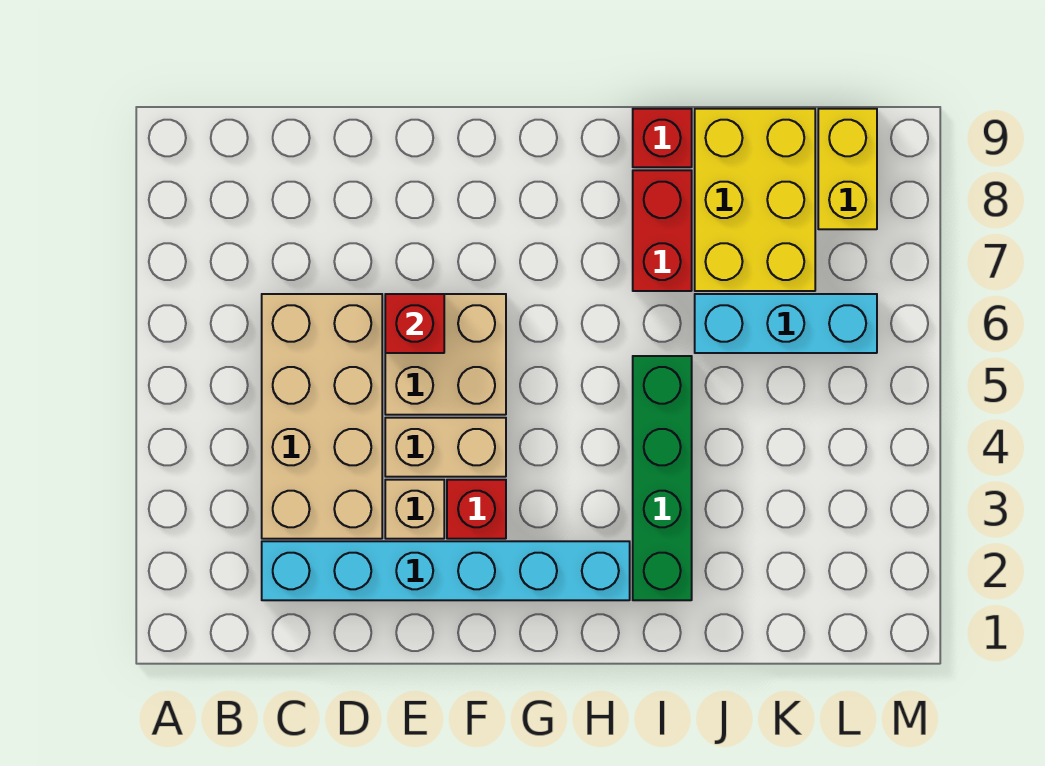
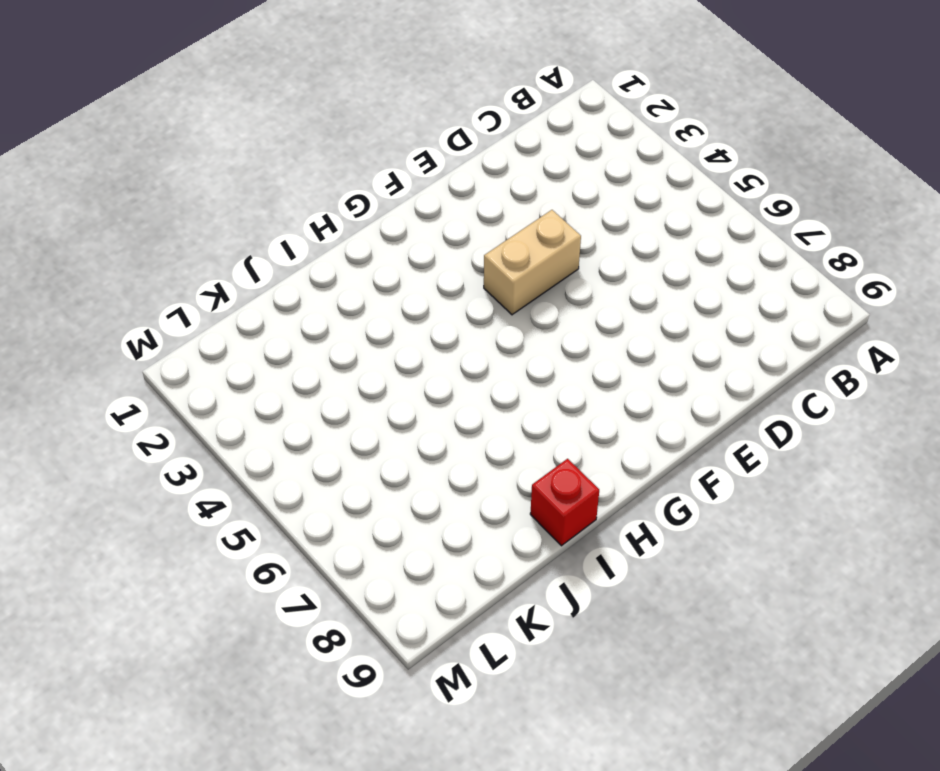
none -> cyan 1x6 brick [262,541,630,600]
none -> tan 2x4 brick [262,294,382,539]
none -> tan 1x1 brick [385,480,444,539]

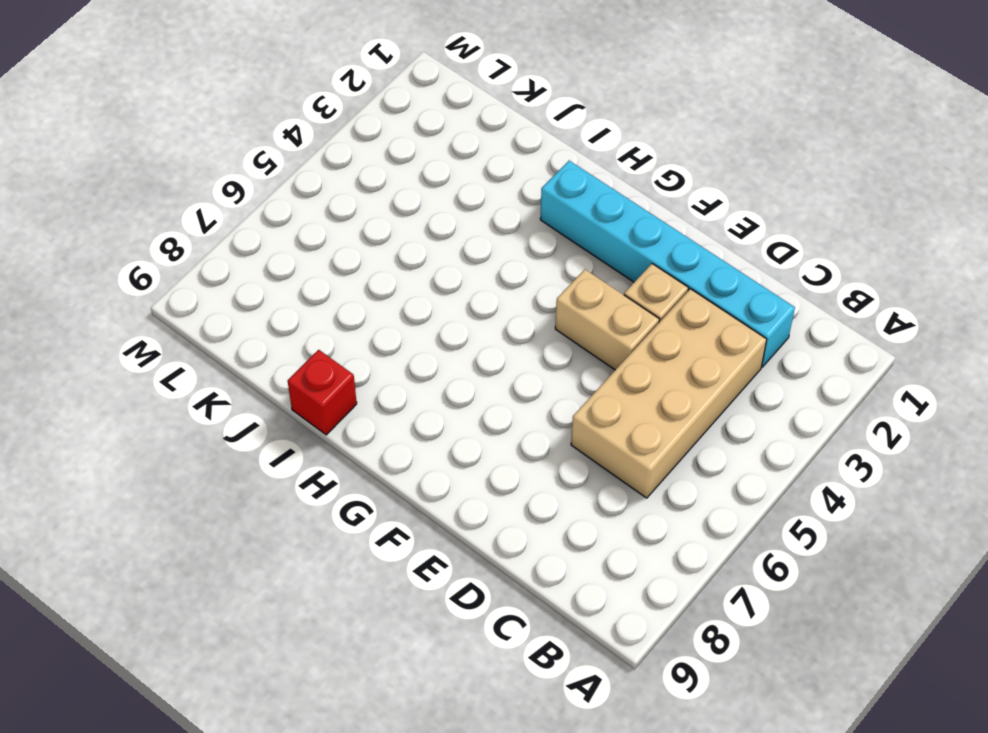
none -> tan 2x2 brick [385,294,506,415]
none -> red 1x1 brick [447,480,506,539]
none -> green 1x4 brick [633,356,692,600]

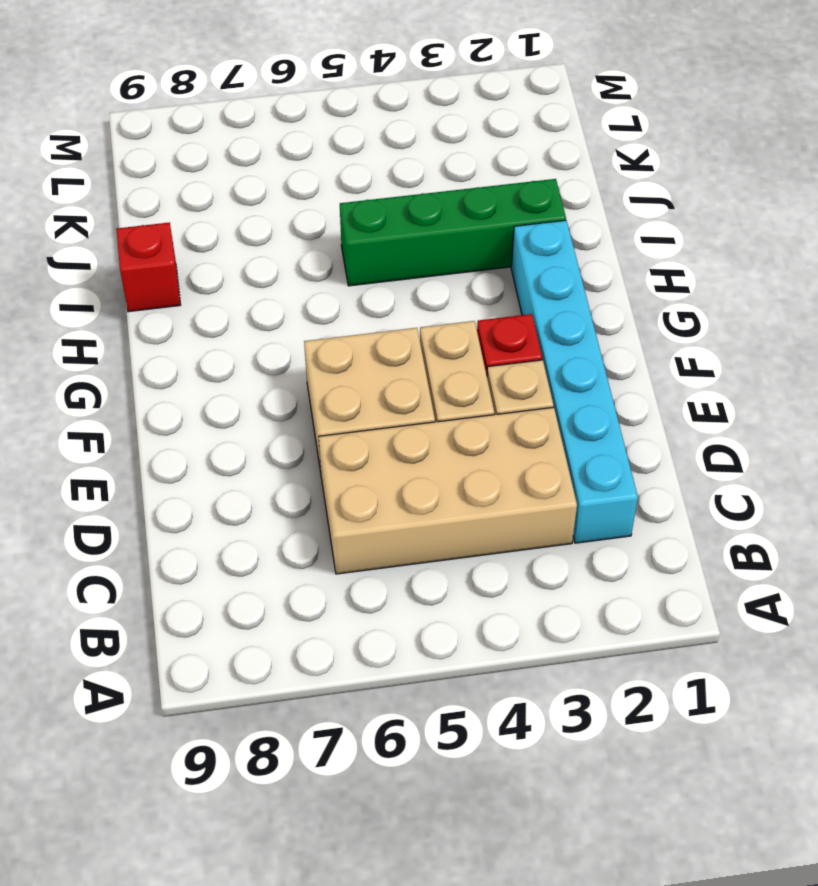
none -> red 1x2 brick [633,170,692,291]
none -> cyan 1x3 brick [695,294,877,353]
none -> yellow 2x3 brick [695,109,815,291]

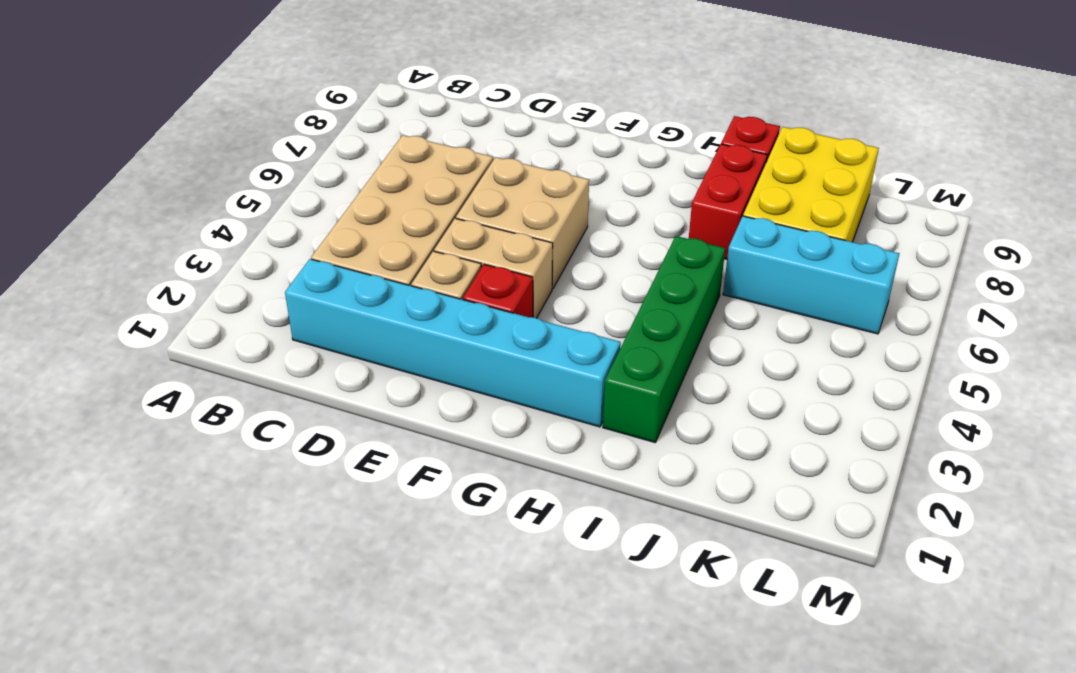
none -> yellow 1x2 brick [818,109,877,229]
none -> red 1x1 brick [385,294,444,353]

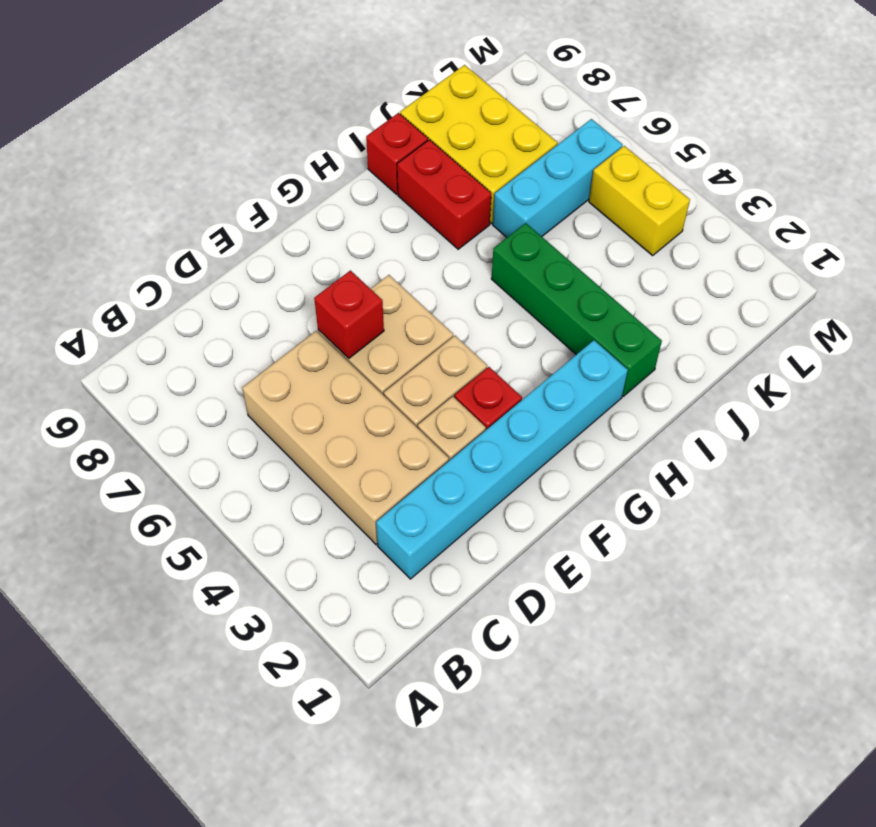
yellow 1x2 brick [589,146,690,256] -> yellow 1x2 brick moved to [818,109,877,229]

